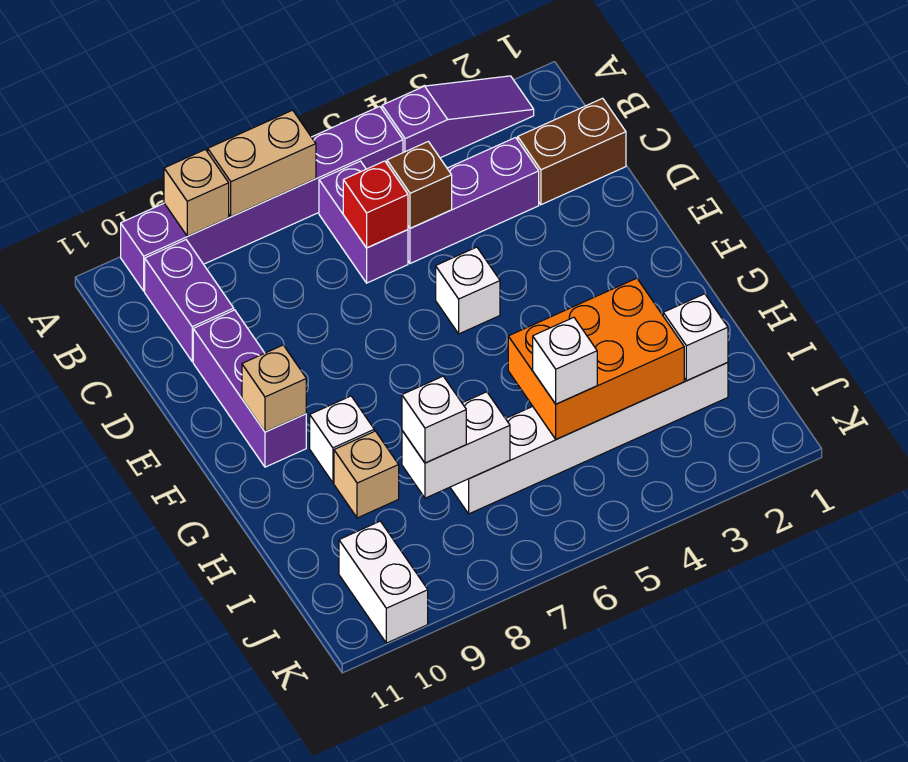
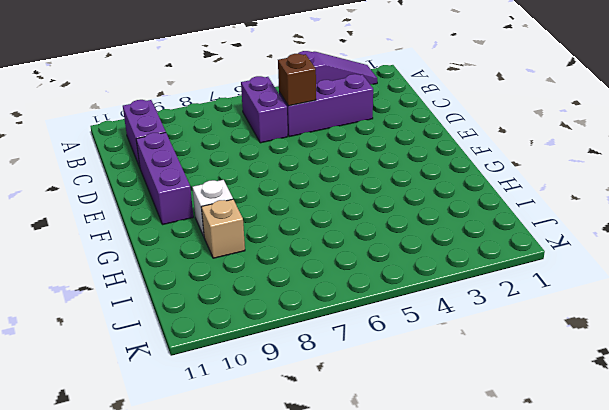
none -> purple 1x6 brick [121,106,403,291]
none -> brown 1x2 brick [518,98,626,205]
none -> white 1x1 brick [436,247,500,334]

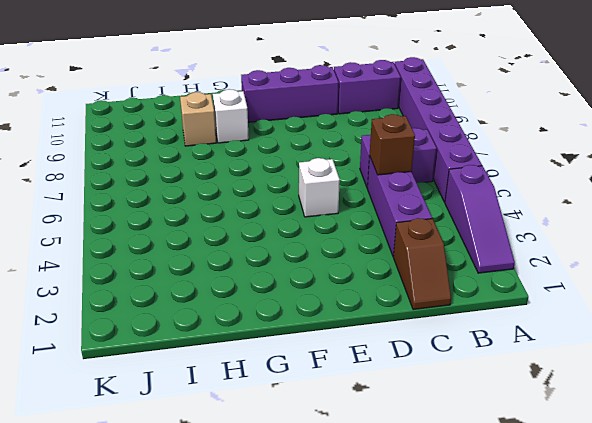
brown 1x2 slope [393,218,451,310] -> brown 1x2 brick [518,98,626,205]
none -> white 1x6 brick [450,363,728,514]
none -> white 1x2 brick [339,521,428,643]
none -> tan 1x2 brick [208,110,316,217]

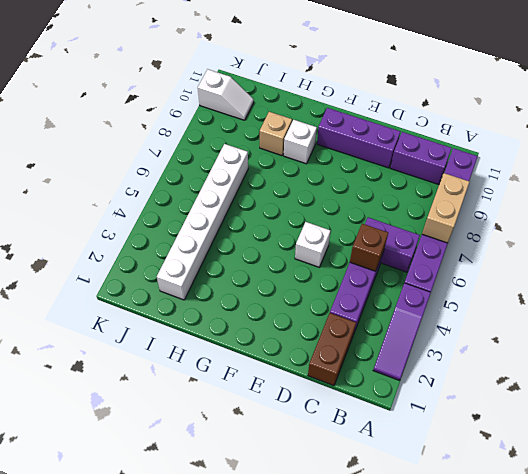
white 1x2 slope [198,69,254,120] -> white 1x2 brick [339,521,428,643]
none -> tan 1x1 brick [164,150,229,236]
none -> red 1x1 brick [343,161,408,248]
none -> tan 1x1 brick [242,345,306,432]

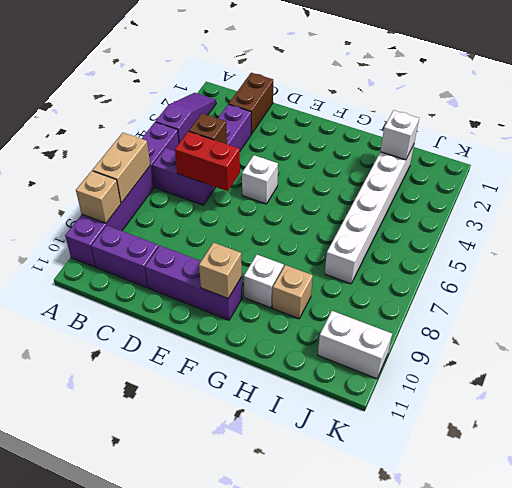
red 1x2 brick [175,131,240,191] -> red 1x1 brick [343,161,408,248]
none -> orange 2x3 brick [508,278,684,439]
none -> white 1x2 brick [402,392,510,498]
none -> white 1x1 brick [533,317,597,404]

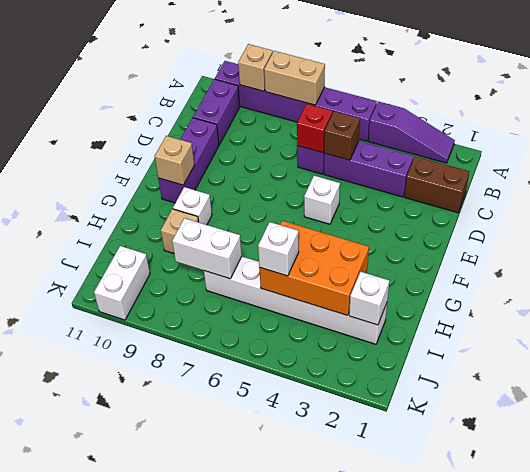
none -> white 1x1 brick [402,376,466,463]

